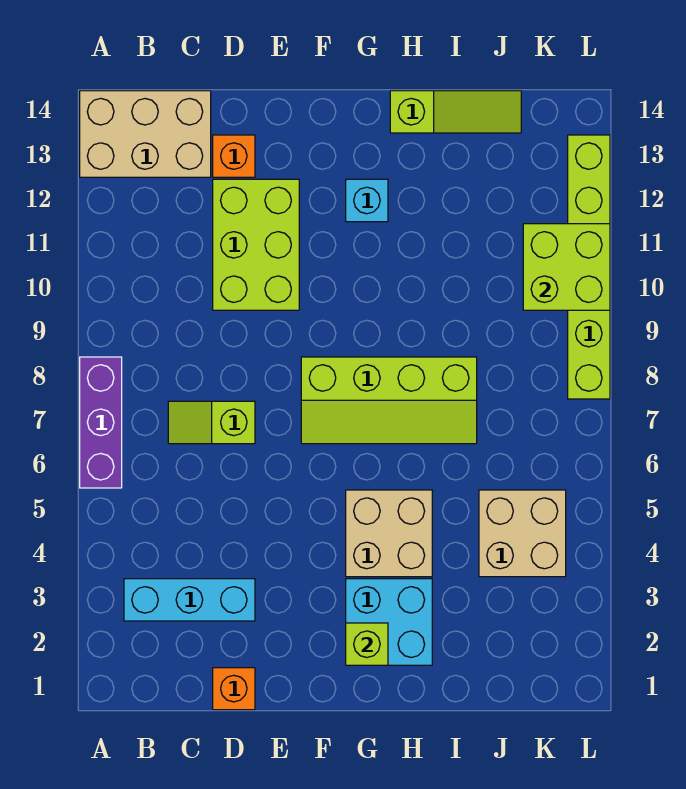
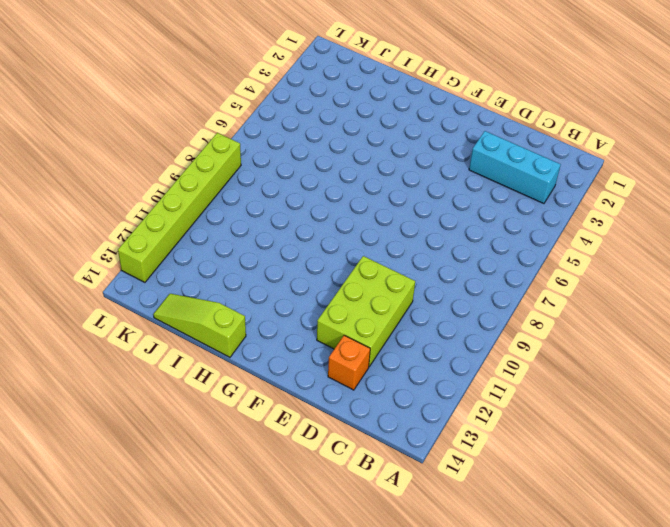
none -> purple 1x3 brick [80,357,122,488]
none -> tan 2x3 brick [80,91,211,177]
none -> lime 1x2 slope [168,401,255,444]

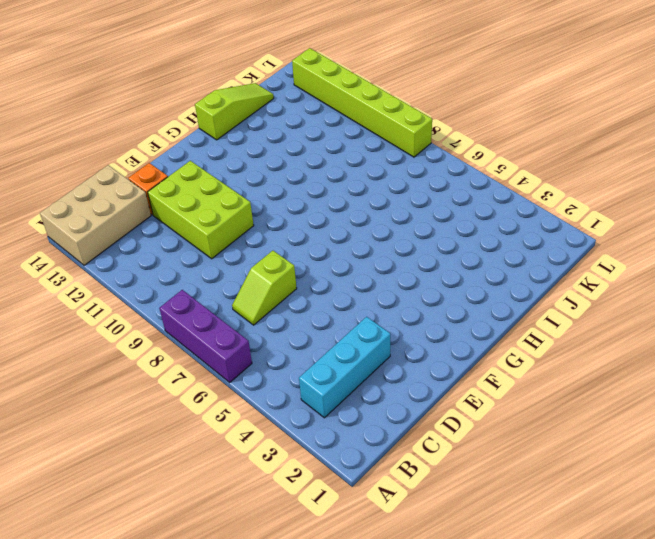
none -> orange 1x1 brick [213,668,255,710]
none -> lime 2x4 slope [301,357,477,444]
none -> cyan 2x2 brick [346,579,432,665]

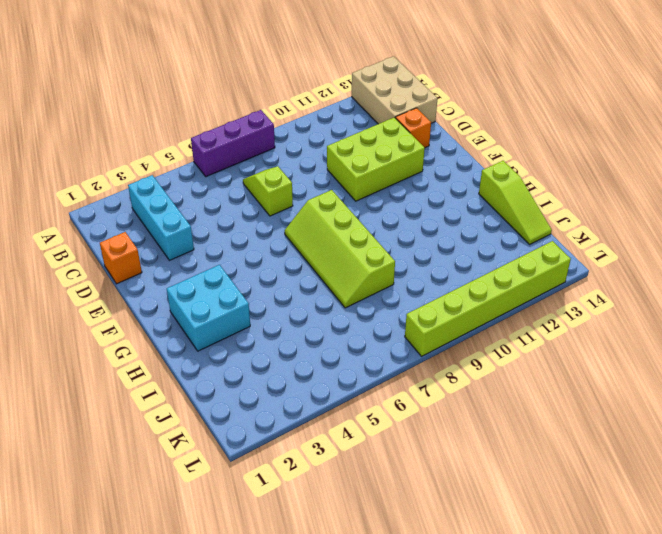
none -> tan 2x2 brick [346,490,432,577]
none -> cyan 1x1 brick [346,179,388,222]
none -> tan 2x2 brick [479,490,566,577]

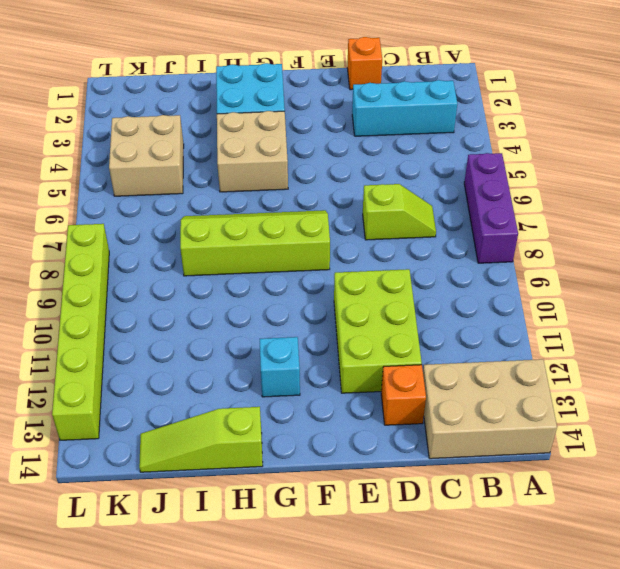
none -> lime 1x1 brick [346,623,388,665]
none -> lime 2x2 brick [523,224,610,310]

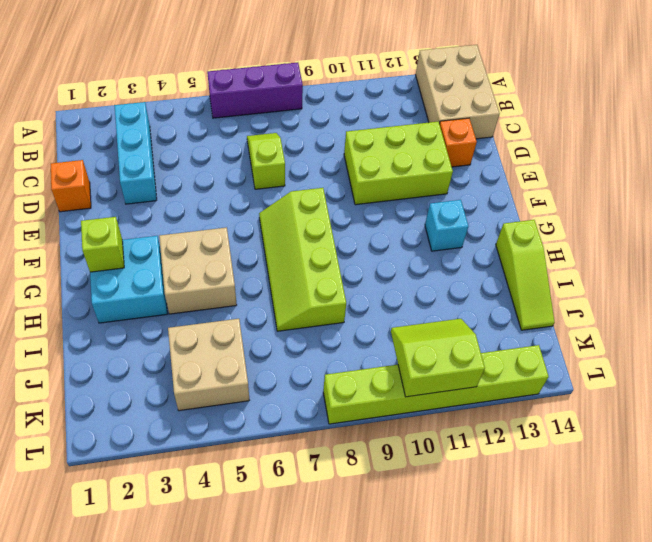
lime 2x2 slope [391,319,485,397] -> lime 2x2 brick [523,224,610,310]

